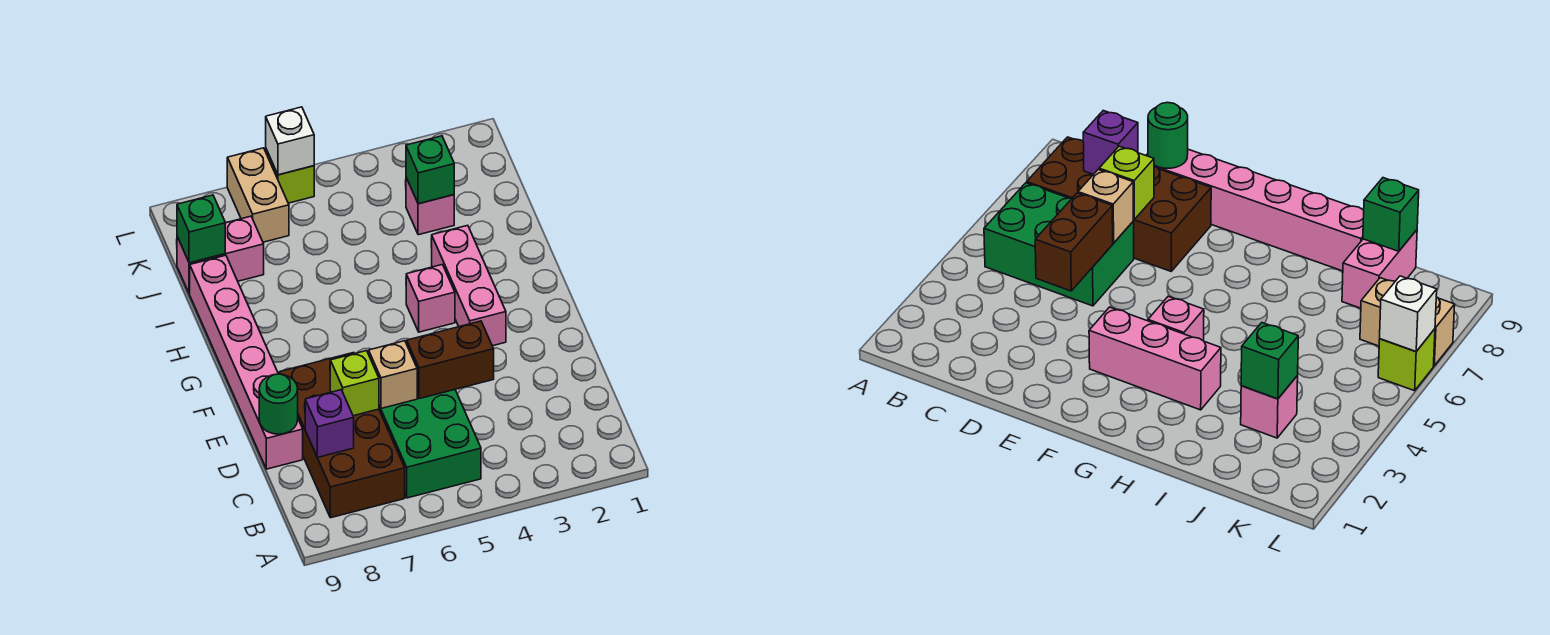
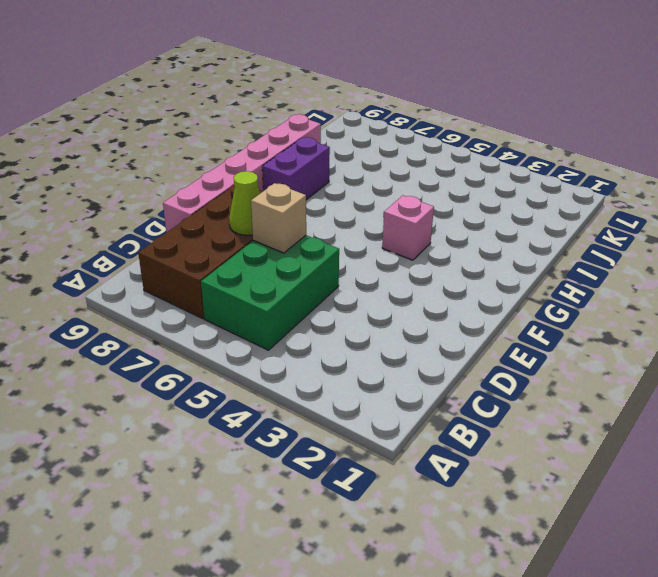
lime 1x1 cone [229,171,260,235] -> lime 1x1 brick [330,351,379,416]
purple 1x2 brick [262,137,330,200] -> none
none -> pink 1x3 brick [431,225,506,346]
none -> pink 1x1 brick [406,178,454,235]
none -> pink 1x2 brick [177,216,264,294]

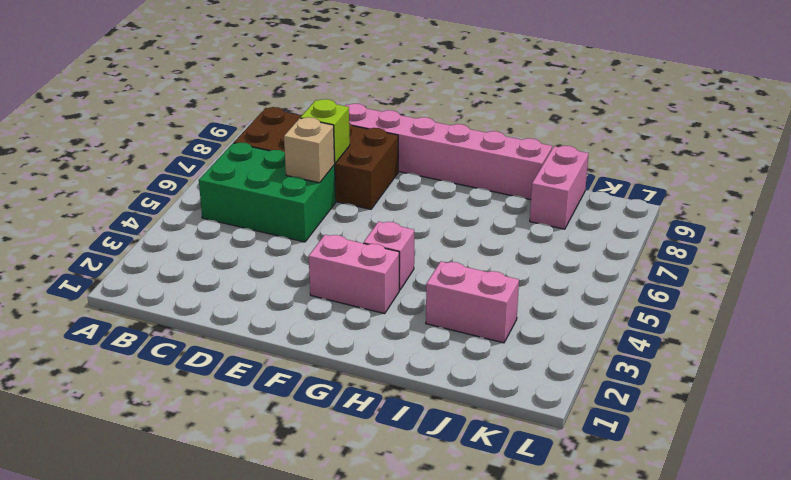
pink 1x2 brick [309,235,399,314] -> pink 1x3 brick [431,225,506,346]
pink 1x2 brick [426,261,519,343] -> pink 1x1 brick [406,178,454,235]
none -> tan 1x2 brick [227,148,289,242]
none -> lime 1x1 brick [266,149,314,203]
none -> purple 1x1 brick [305,390,354,457]

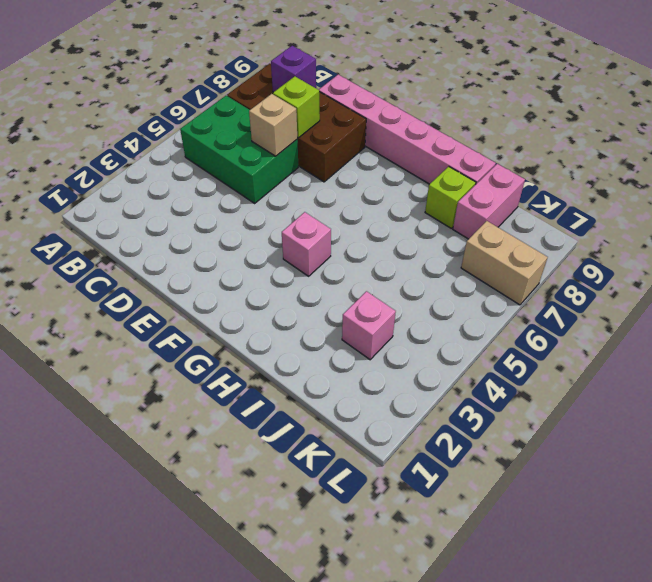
lime 1x1 brick [425,166,476,228] -> lime 1x1 brick moved to [266,149,314,203]
none -> pink 1x3 brick [431,225,506,346]
none -> brown 1x2 brick [407,321,494,399]
none -> green 1x1 round brick [259,374,298,434]

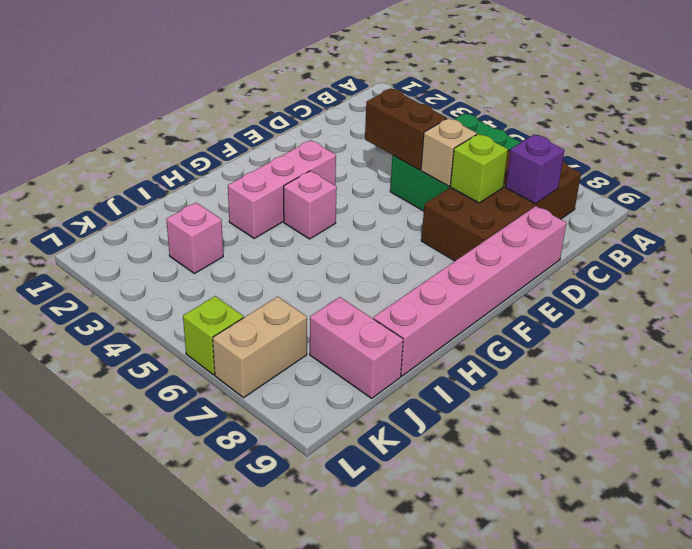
none -> green 1x1 round brick [259,374,298,434]
none -> green 1x1 brick [406,136,454,204]
none -> green 1x1 brick [177,195,225,263]

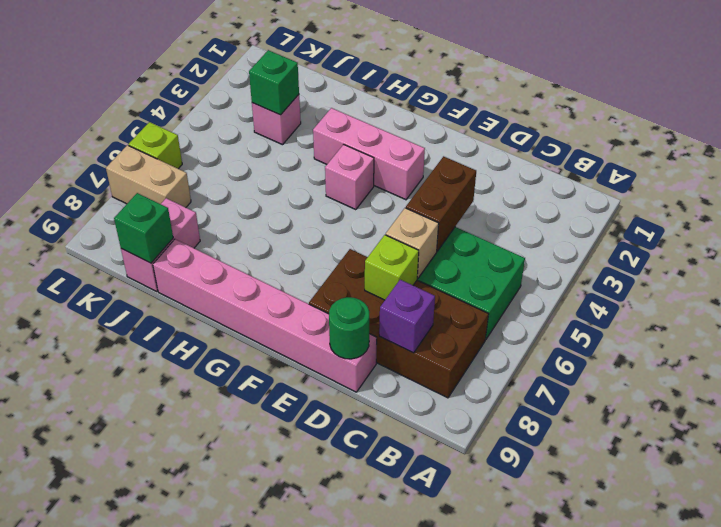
none -> white 1x1 brick [266,107,314,175]

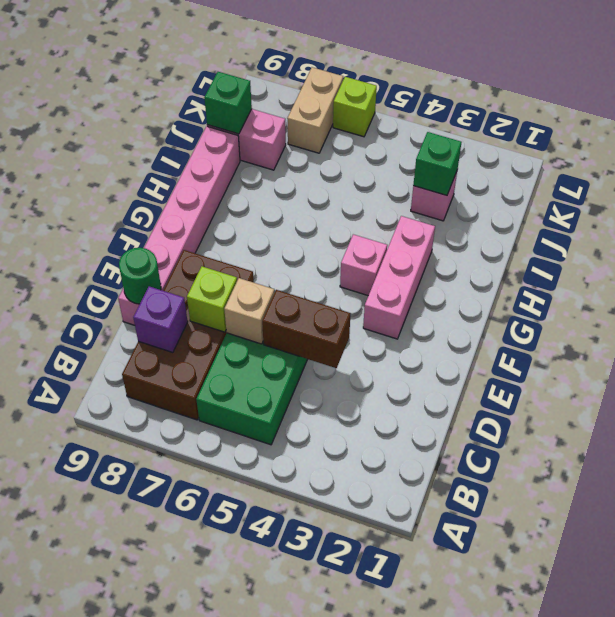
none -> white 1x1 brick [266,107,314,175]

